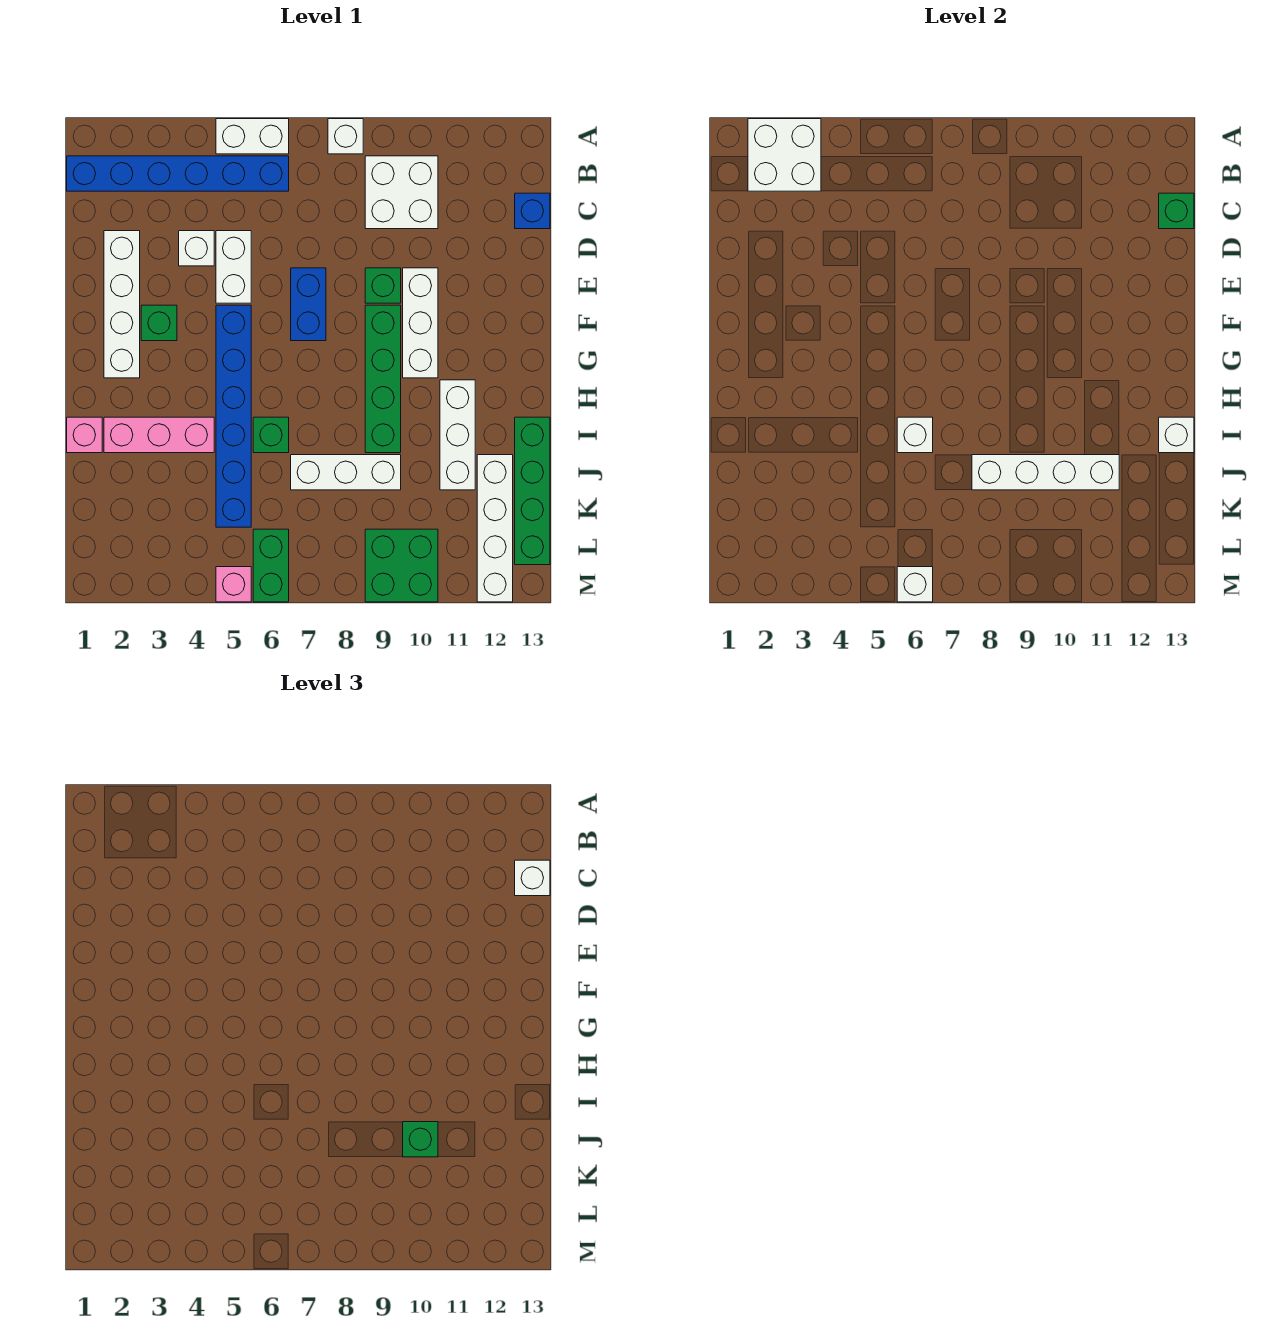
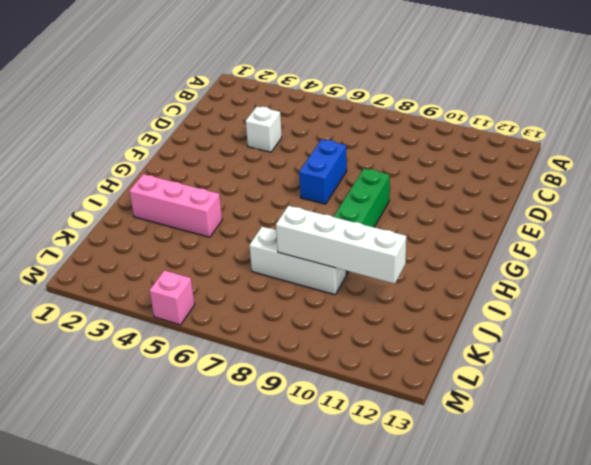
none -> white 1x2 brick [216,119,289,154]
none -> white 1x1 brick [328,119,363,154]
none -> blue 1x6 brick [67,156,289,191]
none -> white 2x2 brick [365,156,438,229]

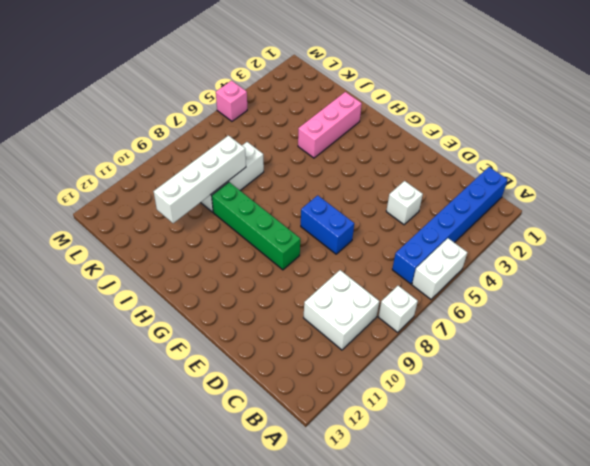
none -> blue 1x1 brick [515,193,550,229]
none -> white 1x4 brick [104,231,140,378]
none -> white 1x2 brick [216,231,251,303]
none -> green 1x1 brick [365,268,401,303]

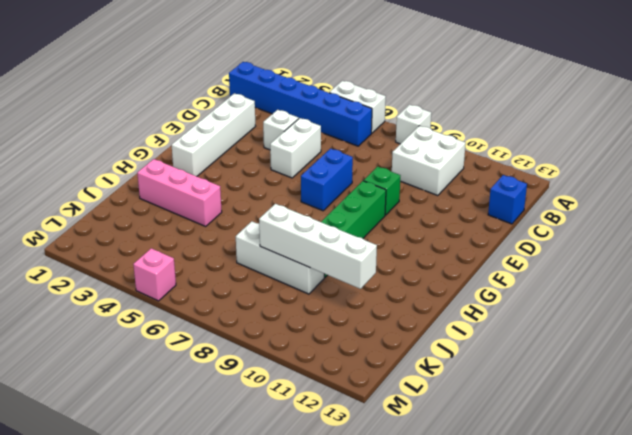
none -> white 1x3 brick [403,268,438,378]
none -> green 1x1 brick [141,305,177,341]
none -> blue 1x6 brick [216,305,251,527]
none -> white 1x3 brick [440,380,475,490]

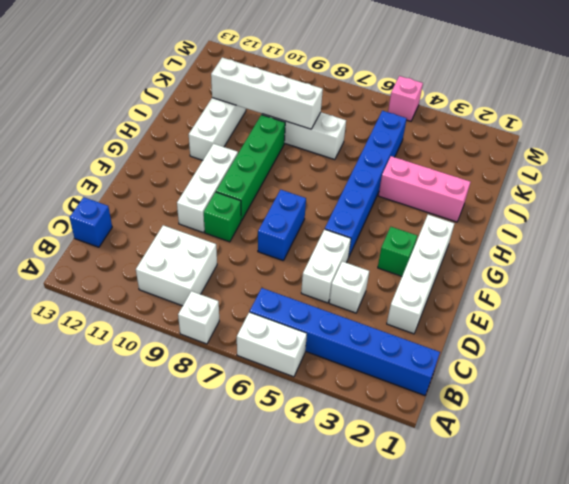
none -> pink 1x1 brick [67,417,102,453]
none -> green 1x1 brick [253,417,289,453]
none -> green 1x4 brick [515,417,550,565]
none -> white 1x4 brick [477,455,513,602]

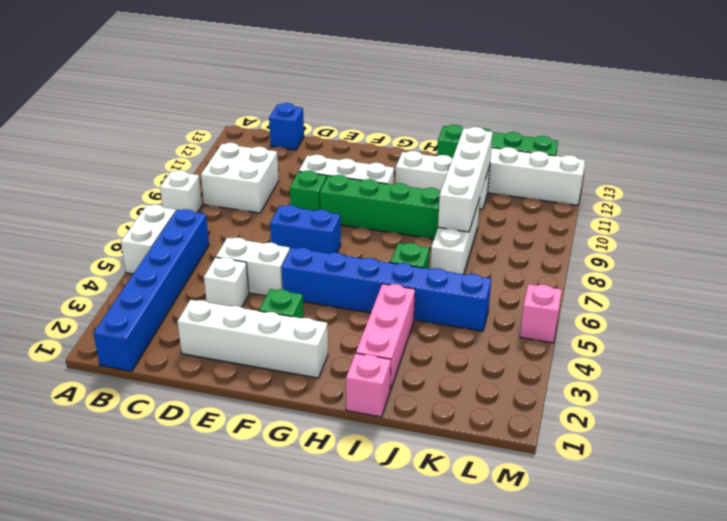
none -> green 1x2 brick [253,529,289,602]
none -> green 2x2 brick [365,529,438,602]
none -> white 2x2 brick [748,119,821,191]
none -> green 1x1 brick [1159,193,1194,229]

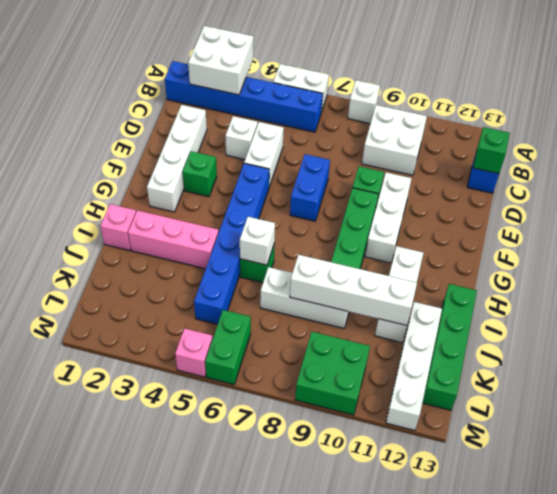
none -> white 1x1 brick [1159,417,1194,453]
none -> white 1x1 brick [897,567,933,602]
none -> white 1x1 brick [515,860,550,896]
none -> green 1x1 brick [403,1122,438,1157]

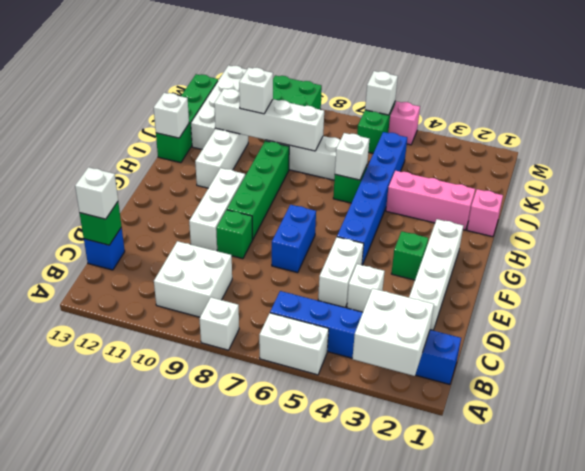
white 1x1 brick [239,68,273,114] -> green 1x1 brick [403,1122,438,1157]

